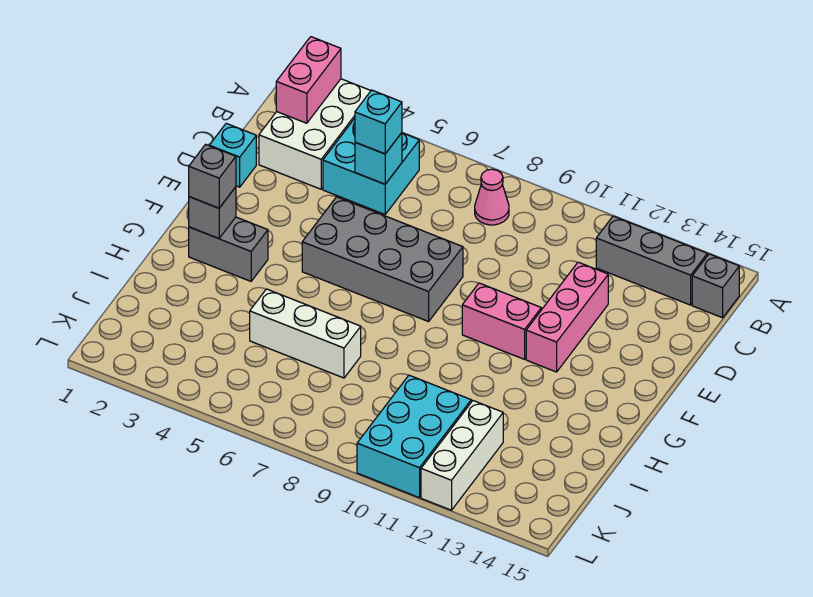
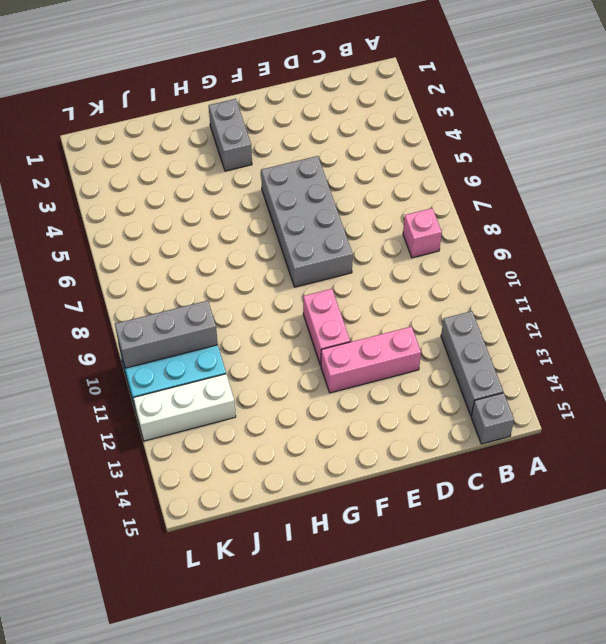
pink 1x1 brick [403,208,442,258] -> pink 1x1 cone [475,169,509,225]
grey 1x3 brick [115,301,218,368] -> none
none -> white 2x3 brick [259,79,371,189]
none -> cyan 2x2 brick [323,118,419,214]
none -> cyan 1x1 brick [209,123,256,187]

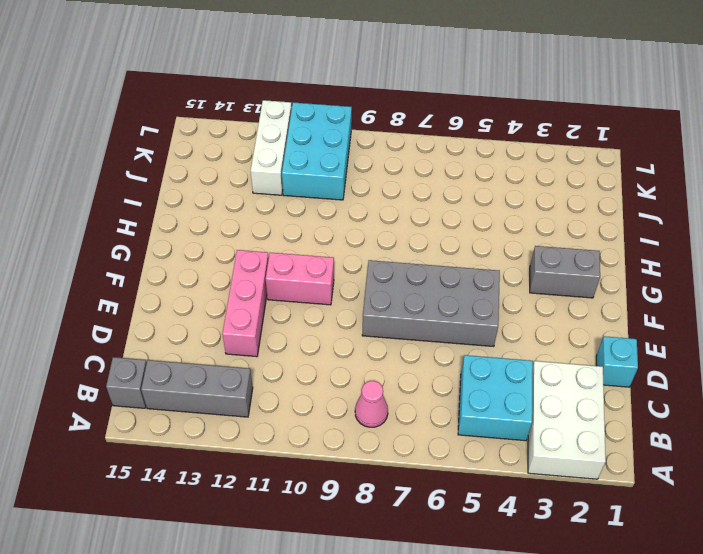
none -> white 1x3 brick [250,289,361,378]
none -> pink 1x2 brick [276,37,341,123]
none -> cyan 1x1 brick [355,133,402,184]

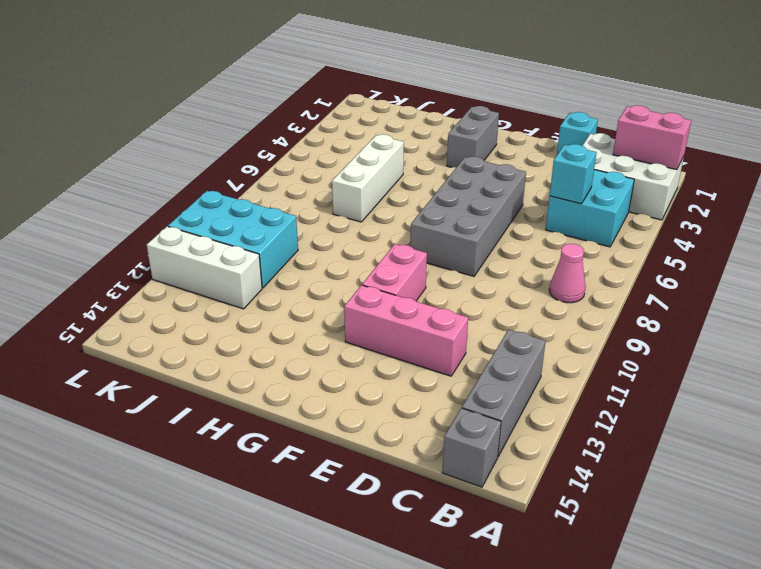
none -> grey 1x1 brick [189,187,236,239]
none -> cyan 1x1 brick [355,90,402,154]
none -> grey 1x1 brick [189,144,236,208]

